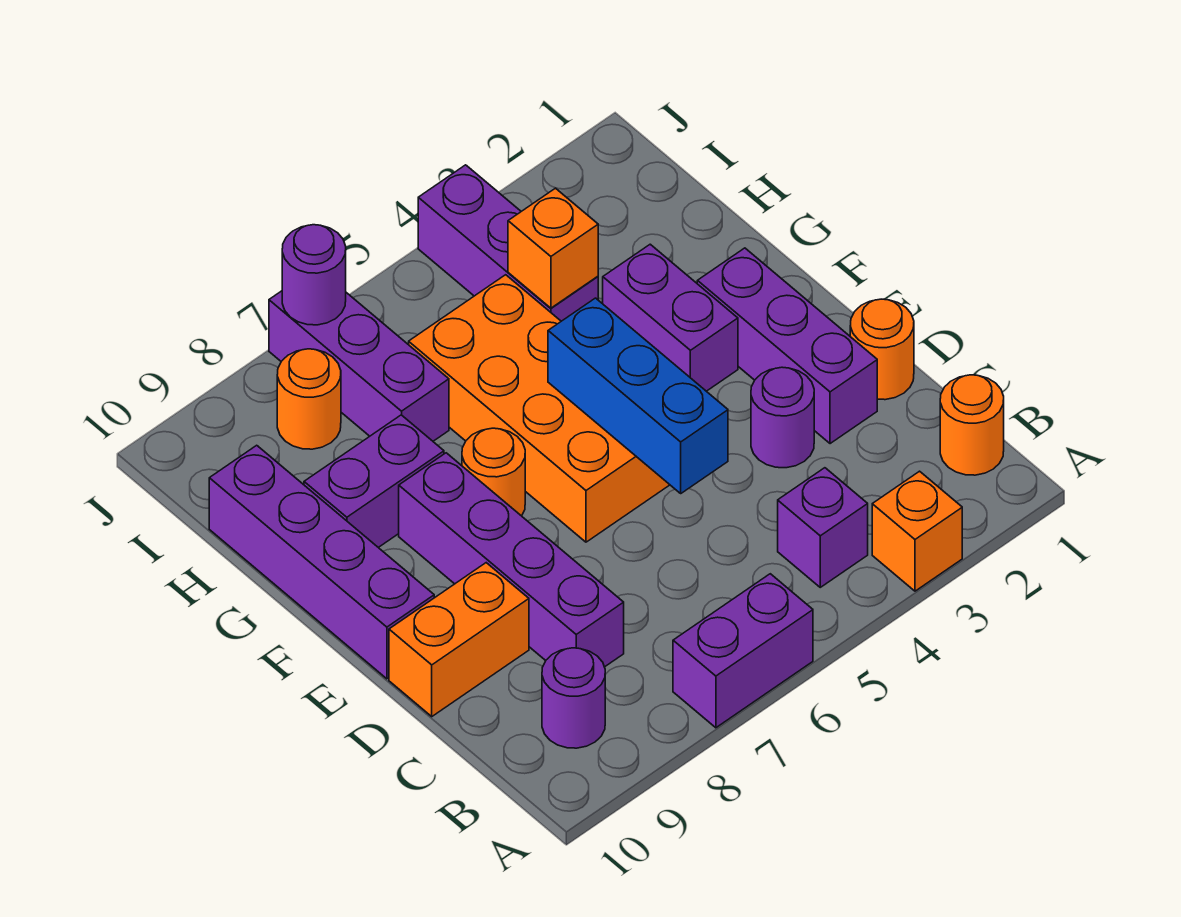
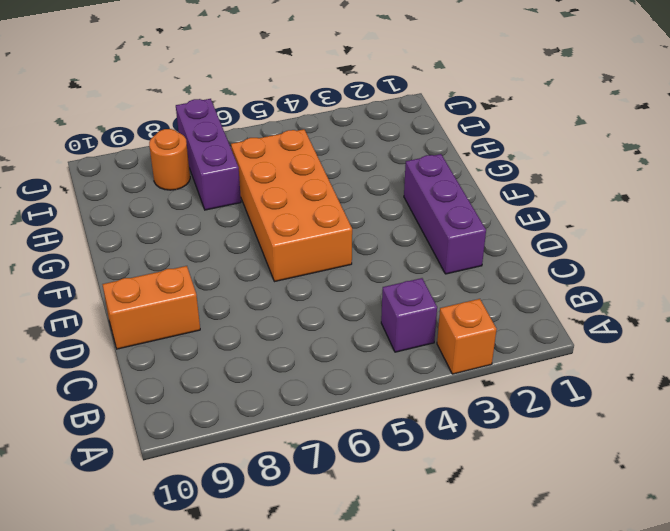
none -> purple 1x2 brick [673,574,813,728]
none -> orange 1x1 round brick [940,375,1004,475]
none -> purple 1x1 round brick [542,648,605,748]

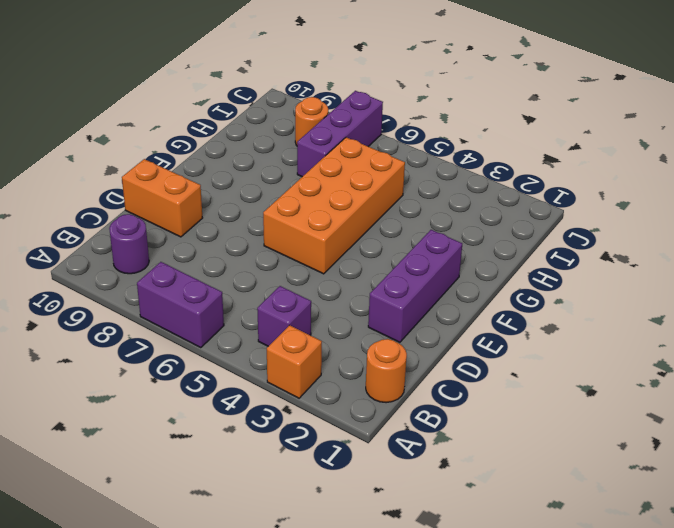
none -> purple 1x4 brick [399,453,624,667]
none -> orange 1x1 round brick [850,299,914,400]
none -> purple 1x1 round brick [751,367,814,468]

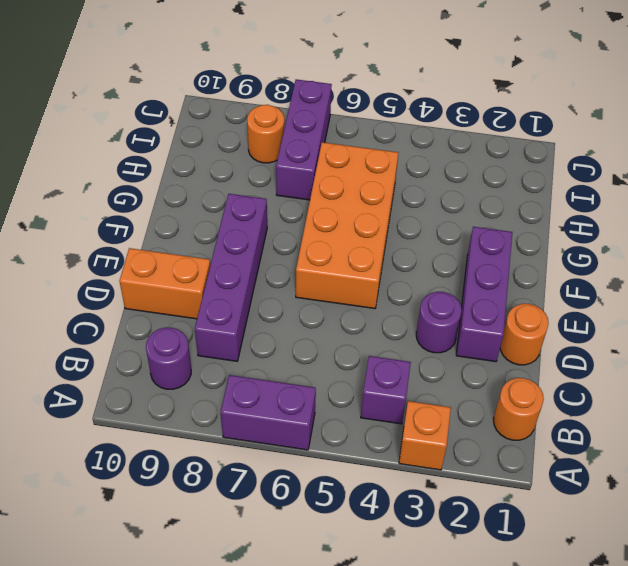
none -> purple 1x4 brick [209,445,434,679]
none -> purple 1x2 brick [603,244,738,391]
none -> orange 1x1 round brick [462,428,525,516]

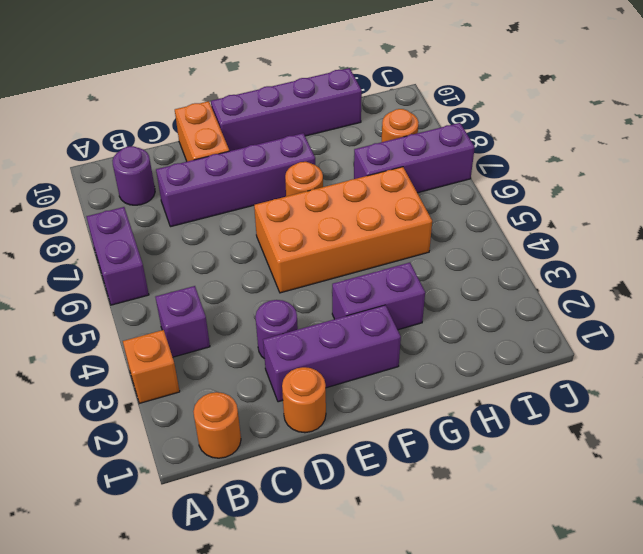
none -> purple 1x2 brick [304,415,444,548]
none -> purple 1x3 brick [418,165,598,321]
none -> blue 1x3 brick [548,298,728,493]

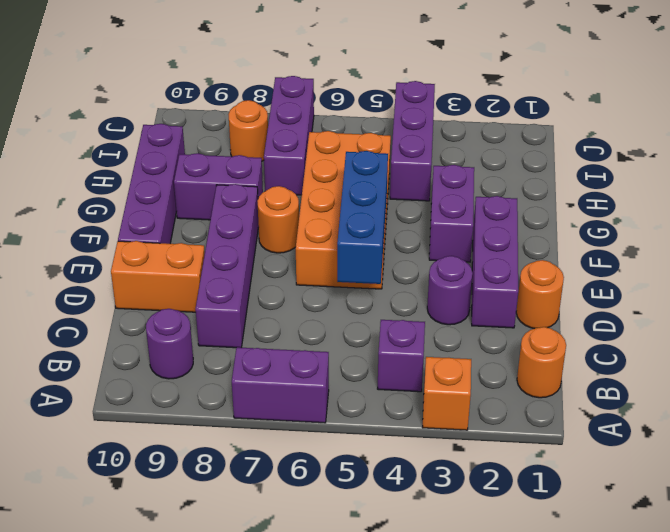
none -> orange 1x1 brick [508,188,598,308]
none -> purple 1x1 round brick [282,225,346,325]

